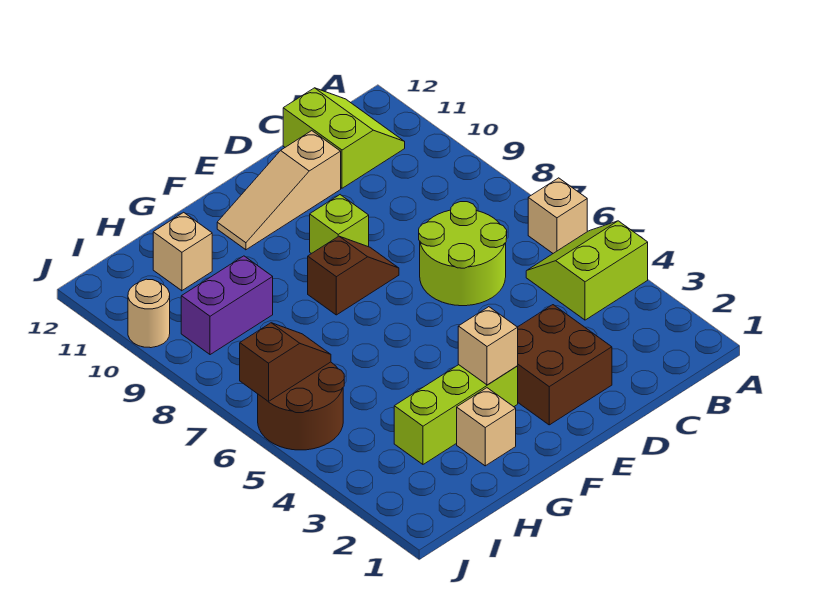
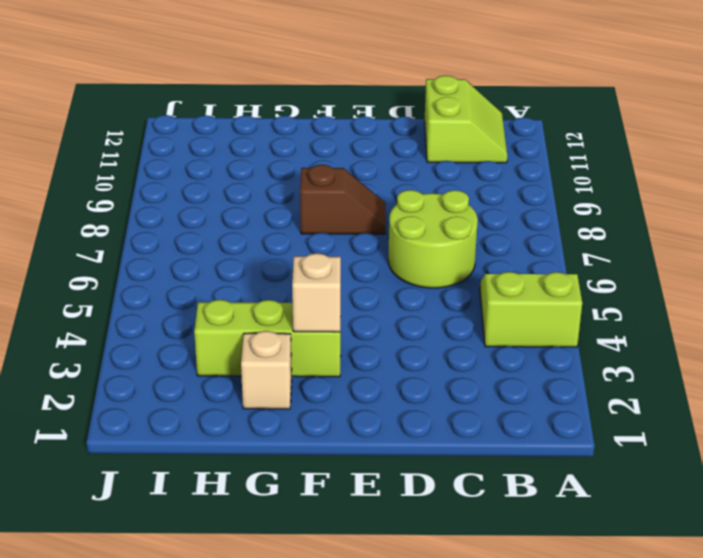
none -> tan 1x1 brick [528,178,587,253]
none -> brown 2x2 brick [518,305,612,425]
none -> tan 1x3 slope [217,131,341,250]

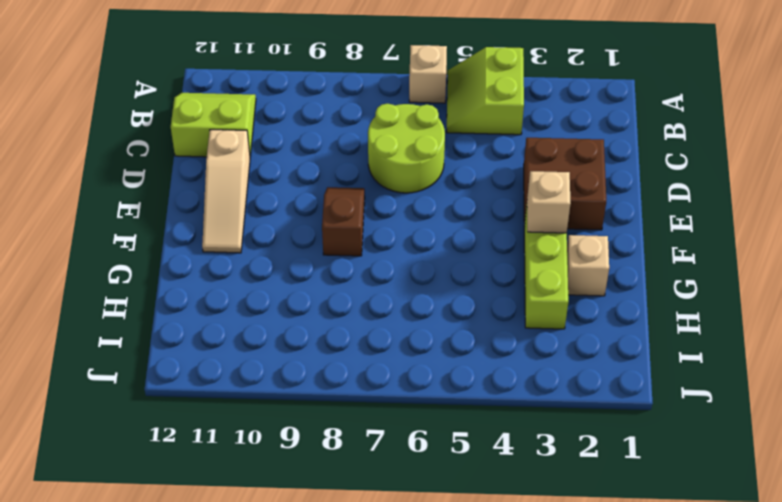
none -> lime 1x1 brick [310,195,369,254]
none -> purple 1x2 brick [181,256,273,355]
none -> tan 1x1 brick [153,212,212,291]

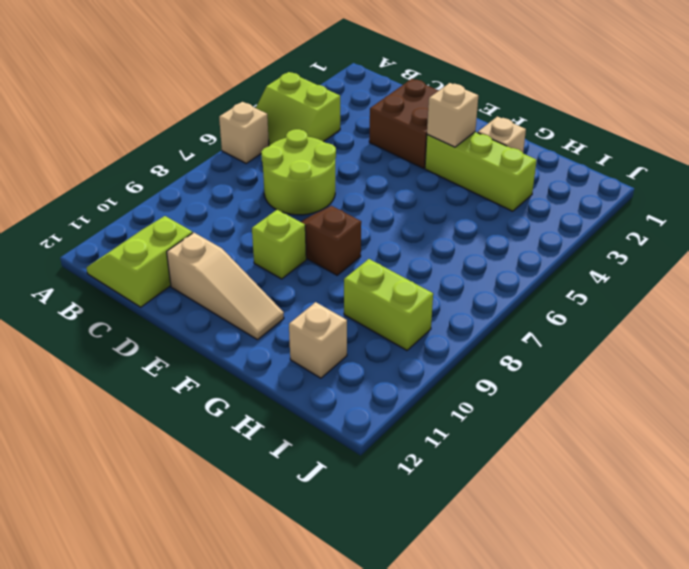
lime 1x2 brick [344,259,433,350] -> purple 1x2 brick [181,256,273,355]
none -> brown 2x2 round brick [258,362,344,450]
none -> tan 1x1 round brick [128,279,170,348]
none -> brown 1x2 slope [240,323,331,402]

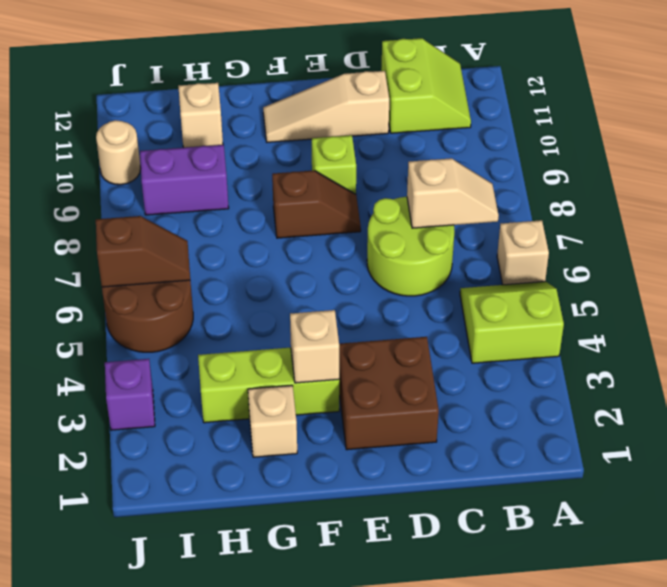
tan 1x2 slope [407,158,499,228] -> none
purple 1x1 brick [105,359,155,430] -> none

